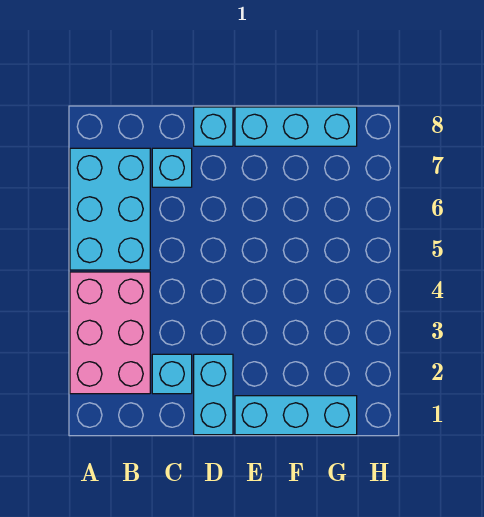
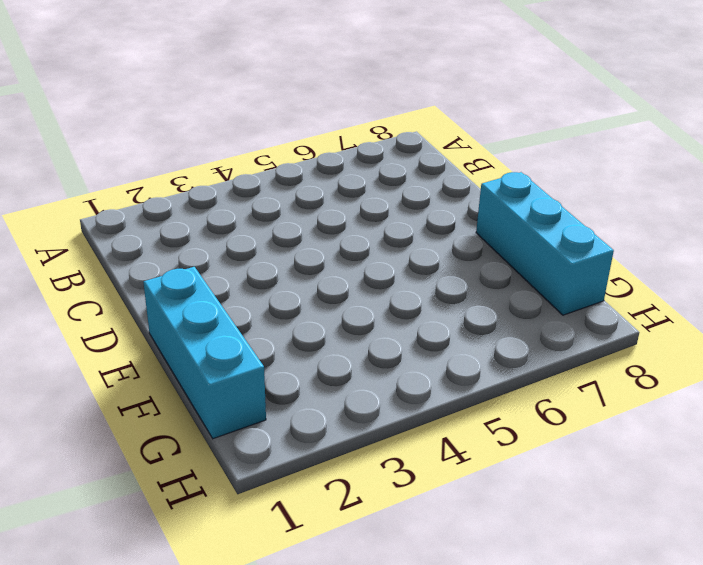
none -> pink 2x3 brick [70,272,150,394]
none -> cyan 2x3 brick [70,148,150,270]

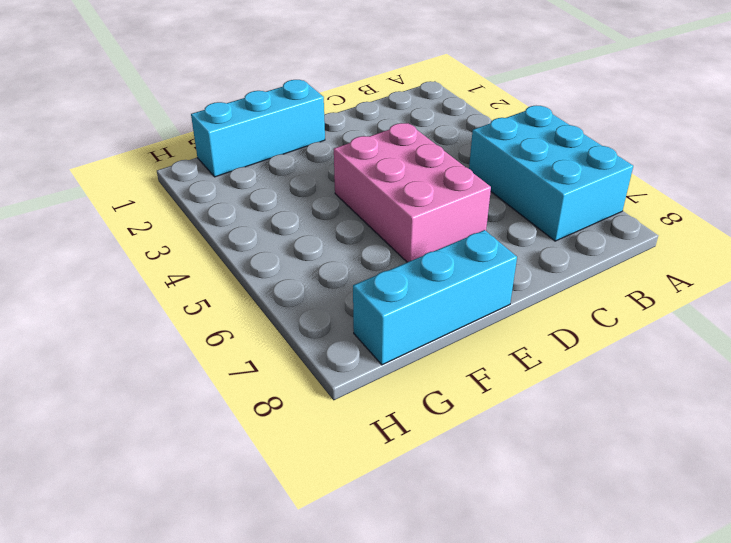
pink 2x3 brick [334,123,491,262] -> pink 2x3 brick moved to [70,272,150,394]
none -> cyan 1x1 brick [152,354,192,394]
none -> cyan 1x1 brick [152,148,192,187]

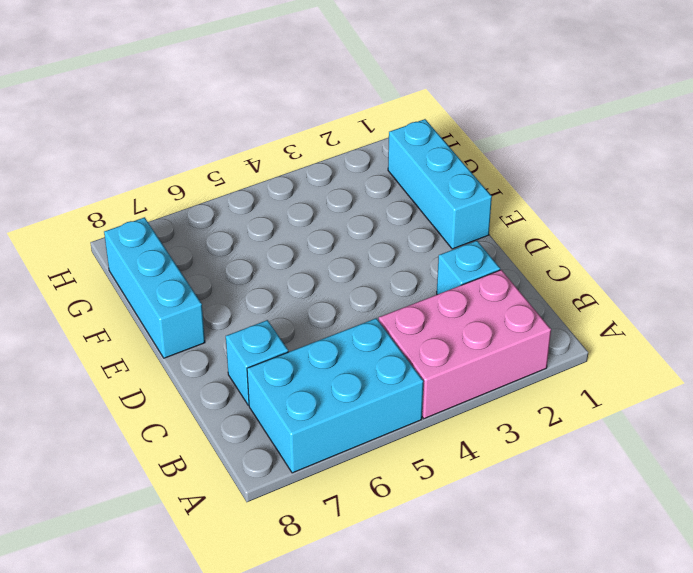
none -> cyan 1x2 brick [194,354,233,435]
none -> cyan 1x1 brick [194,107,233,146]

